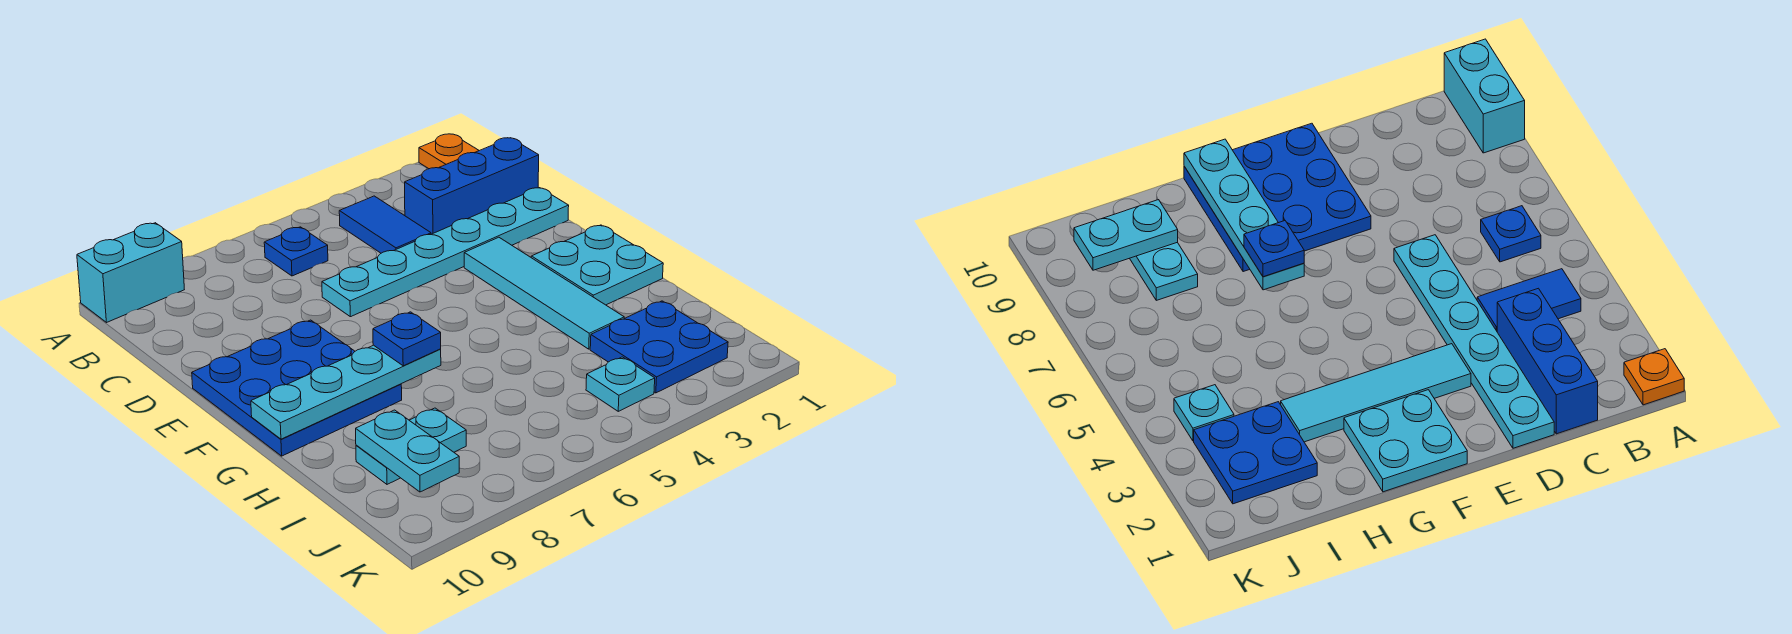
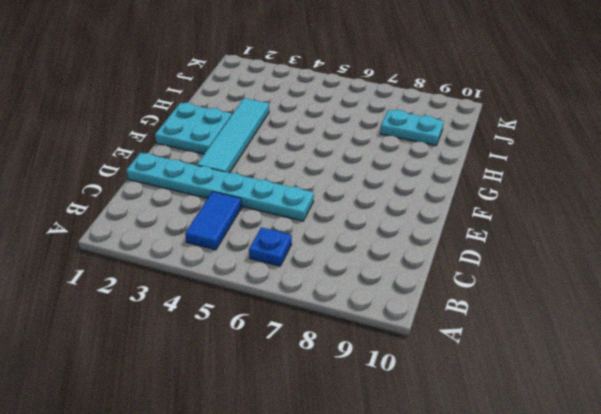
none -> orange 1x1 plate [419,134,479,169]
none -> cyan 1x2 brick [77,223,184,322]
none -> blue 1x3 brick [405,138,539,234]

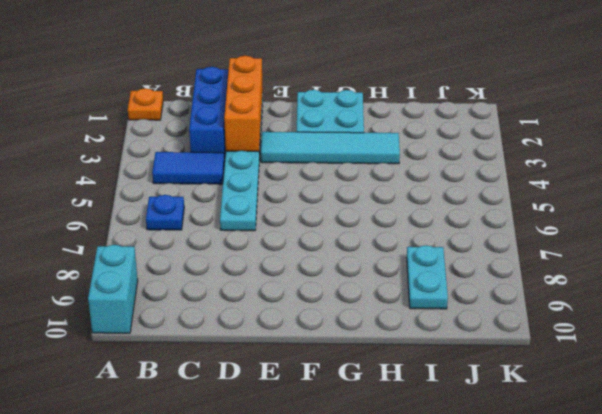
orange 1x3 brick [224,56,263,152] -> none
none -> blue 3x3 plate [192,320,402,456]
none -> blue 2x2 plate [590,301,728,393]
none -> cyan 1x1 plate [586,357,655,411]

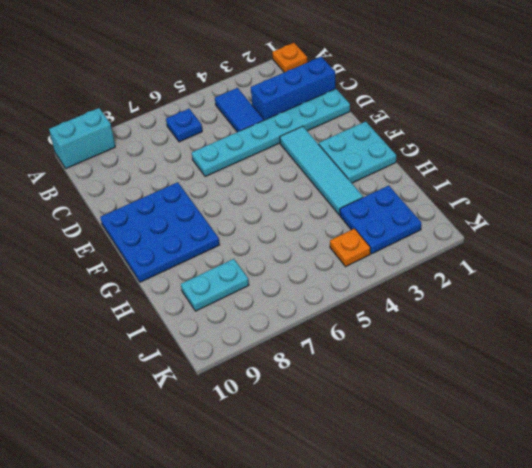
orange 1x1 plate [330,229,370,267] -> cyan 1x1 plate [586,357,655,411]
none -> cyan 1x4 plate [251,345,441,439]
none -> cyan 1x2 plate [356,410,459,492]
none -> blue 1x1 plate [373,312,441,366]

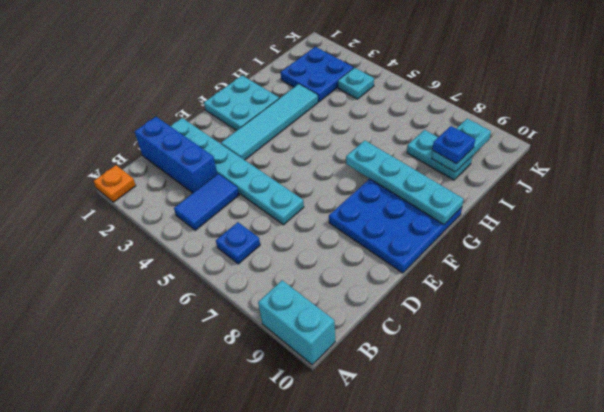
blue 1x1 plate [433,126,475,164] -> blue 1x1 plate moved to [373,312,441,366]

